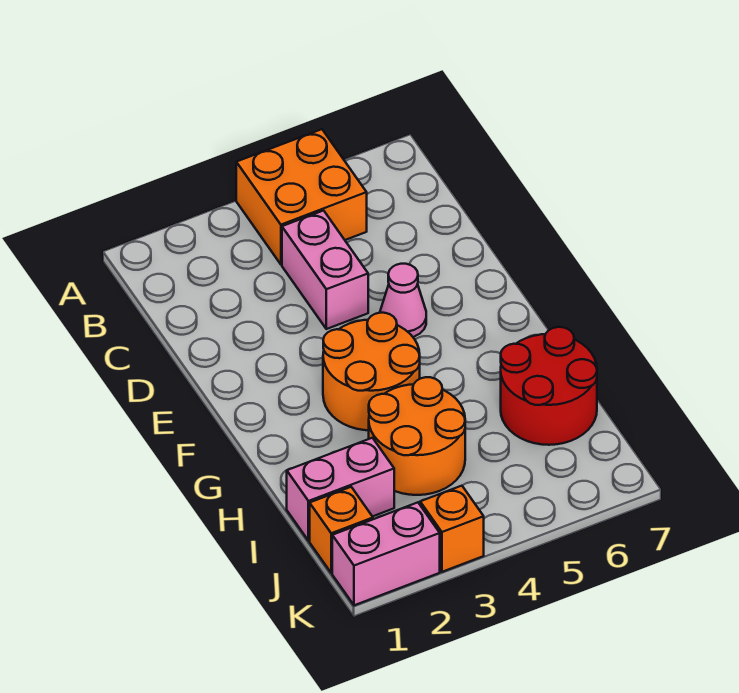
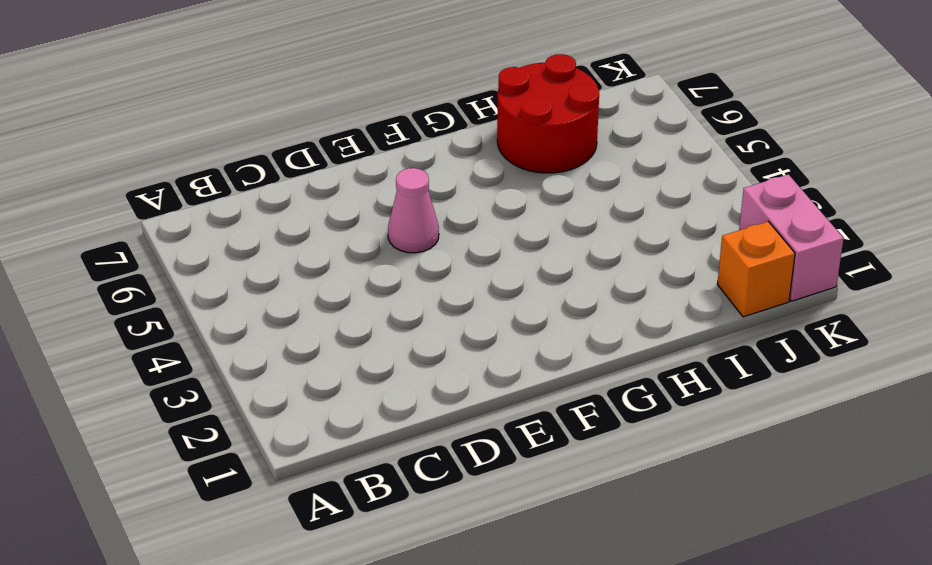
none -> orange 2x2 brick [236,129,367,264]
none -> pink 1x2 brick [282,211,368,329]

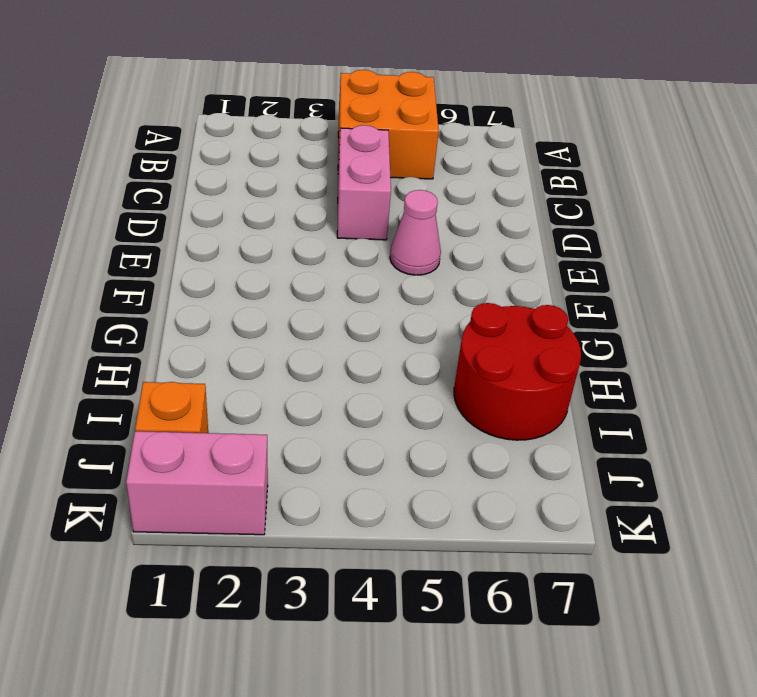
none -> orange 2x2 round brick [323,313,420,430]
none -> orange 2x2 round brick [369,377,465,495]

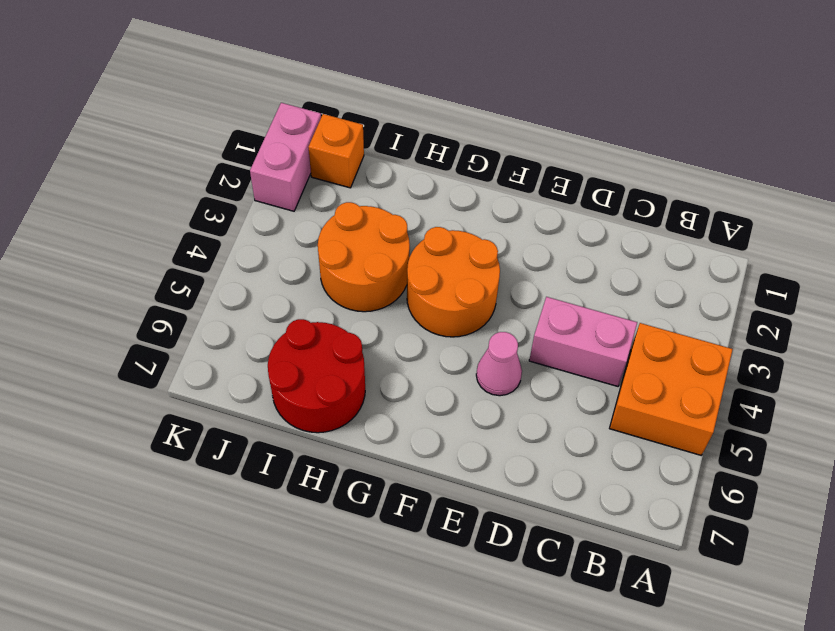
none -> pink 1x2 brick [287,438,394,541]
none -> orange 1x1 brick [420,486,484,572]

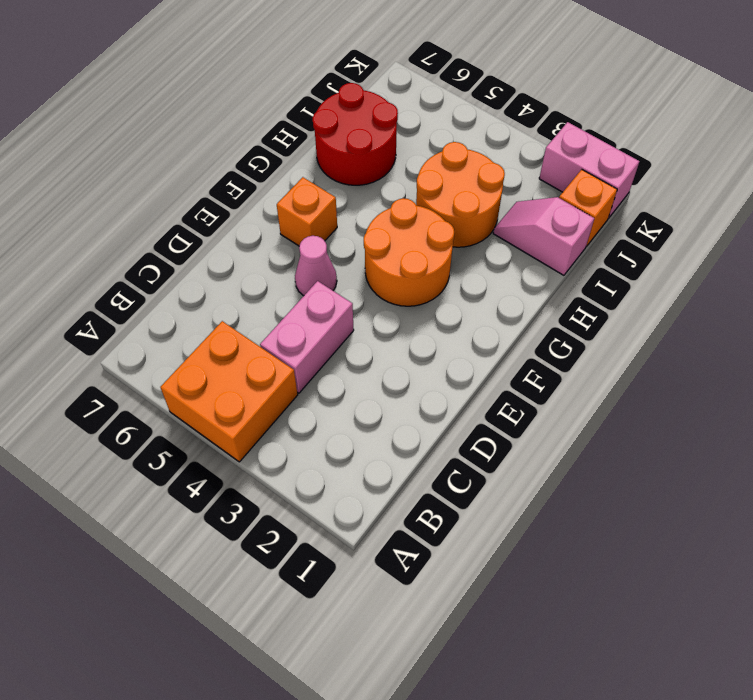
orange 1x1 brick [277,177,337,246] -> orange 1x1 brick moved to [420,486,484,572]
pink 1x2 slope [493,197,594,275] -> pink 1x2 brick [287,438,394,541]

